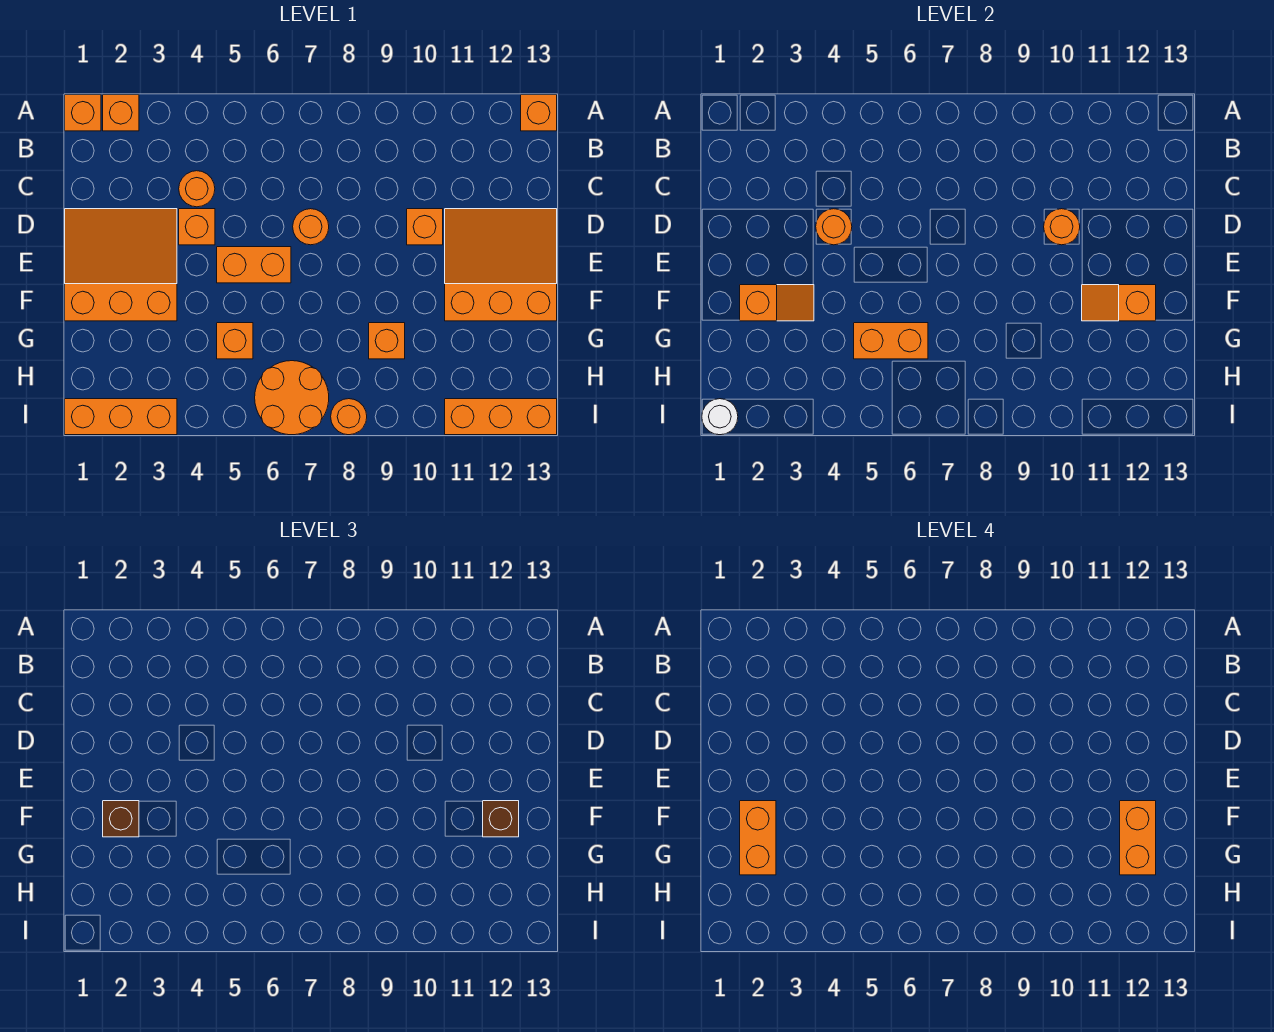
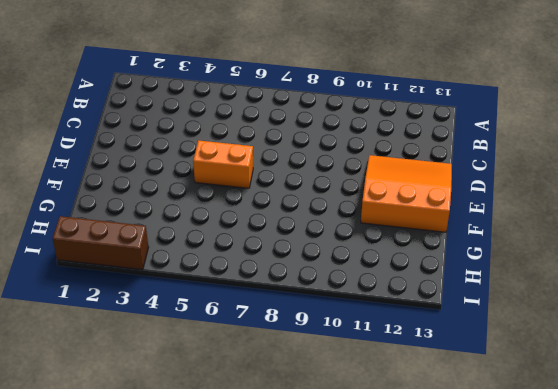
brown 1x3 brick [53,216,149,270] -> orange 1x3 brick [65,399,177,435]
none -> orange 1x1 brick [65,95,101,131]
none -> orange 1x1 brick [103,95,139,131]
none -> orange 1x1 brick [521,95,557,131]

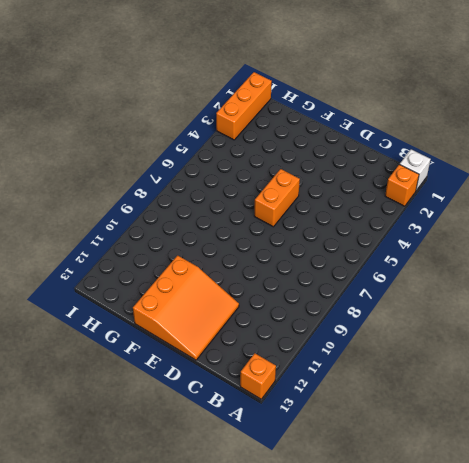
white 1x1 brick [400,149,431,190] -> orange 1x1 brick [65,95,101,131]
none -> orange 1x1 round brick [179,171,215,207]
none -> orange 3x3 slope [65,209,177,321]
none -> orange 1x1 brick [179,209,215,245]

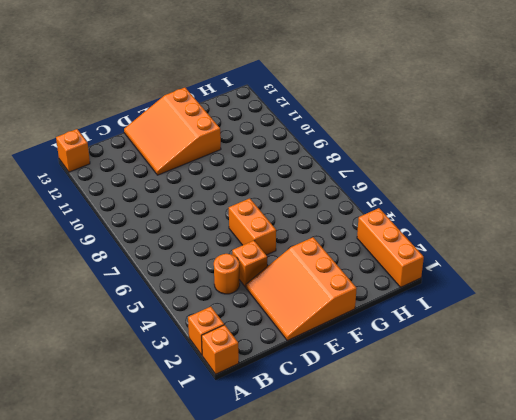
none -> orange 1x1 round brick [293,209,329,245]
none -> orange 1x1 brick [407,209,443,245]
none -> orange 1x1 brick [217,323,253,359]

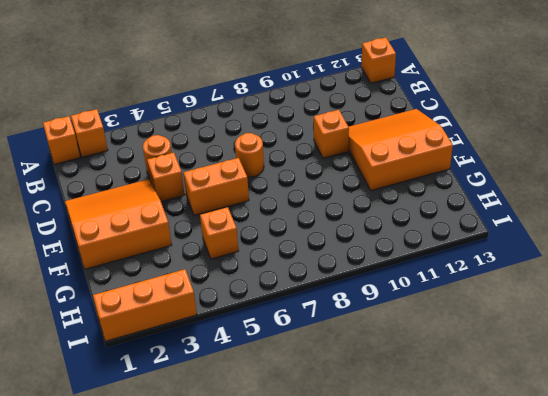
none -> orange 1x1 brick [369,323,405,359]
none -> orange 2x2 round brick [255,361,329,435]
none -> orange 1x1 round brick [331,399,367,435]

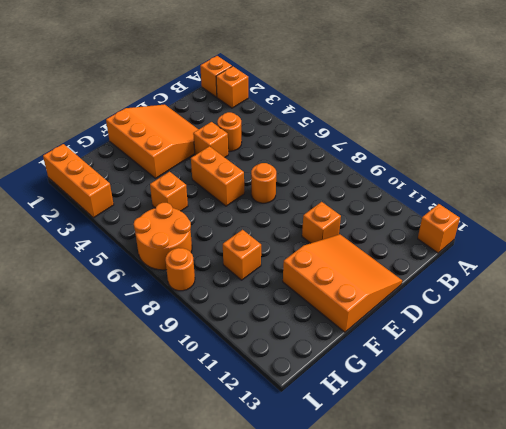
none -> orange 1x3 brick [445,399,557,435]
none -> orange 1x1 round brick [816,209,852,245]
none -> orange 1x1 round brick [1044,209,1080,245]

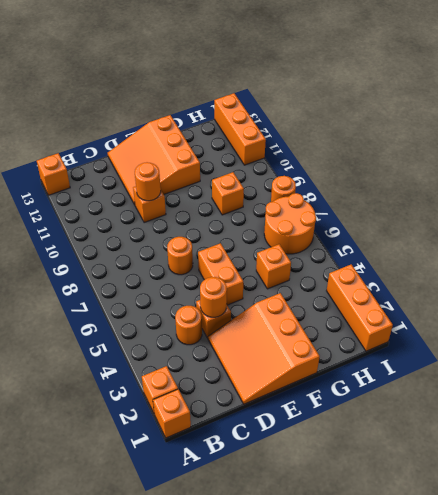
none -> orange 1x2 slope [740,285,814,321]
none -> orange 1x2 slope [1082,285,1156,321]
none -> orange 1x2 brick [854,323,928,359]

